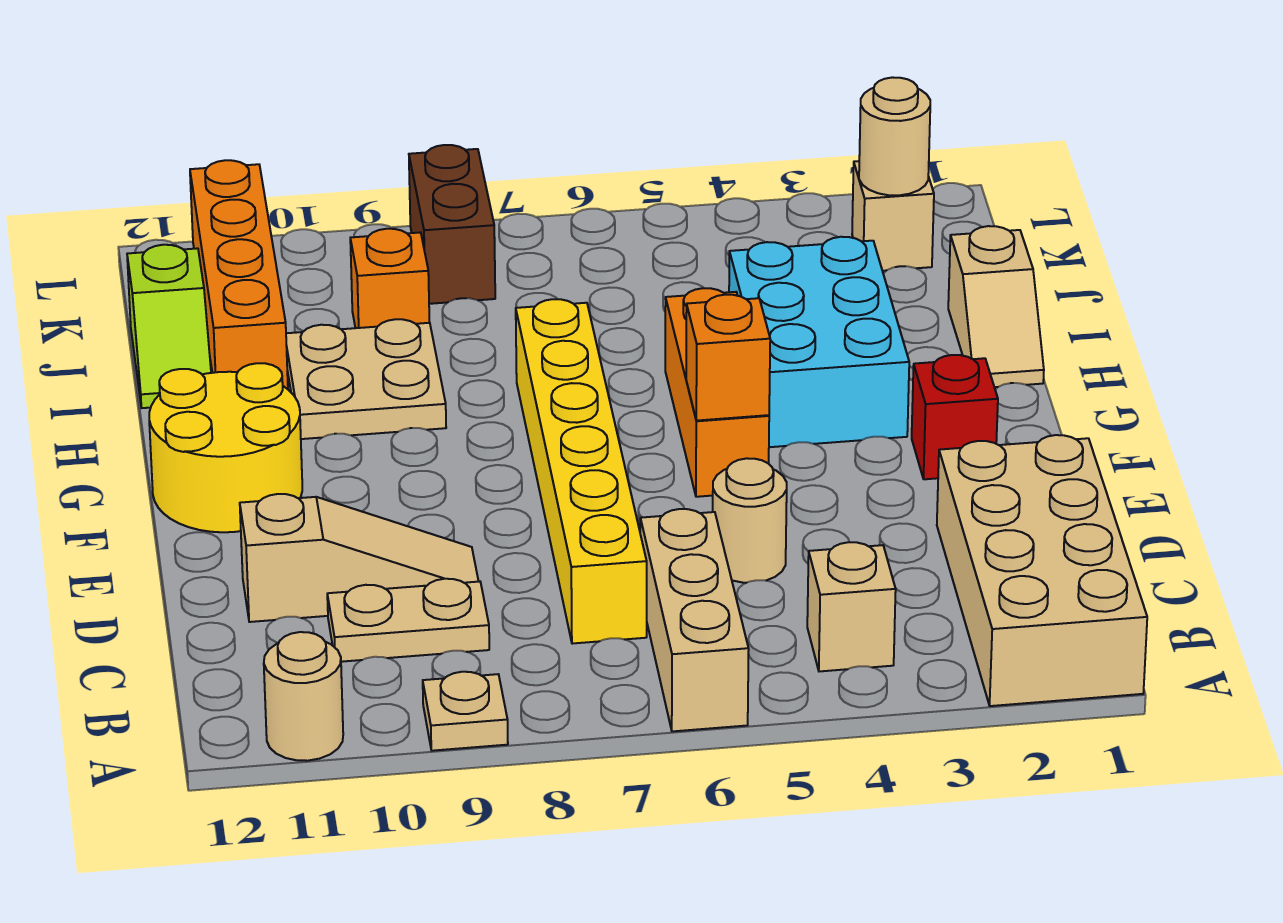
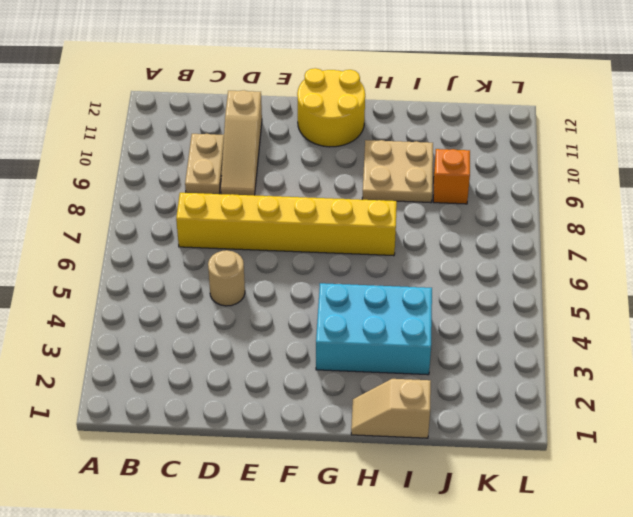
none -> tan 2x4 brick [937,435,1147,706]
none -> tan 1x3 brick [640,509,749,731]
none -> tan 1x1 plate [423,672,508,751]

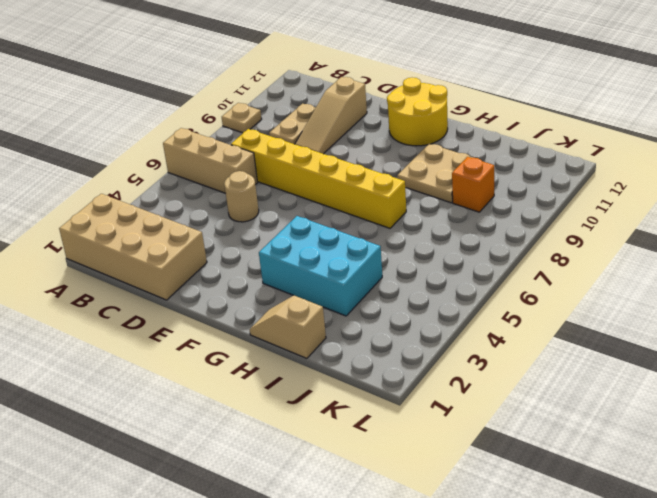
none -> tan 1x1 round brick [264,632,343,761]
none -> tan 1x1 brick [807,542,896,671]
none -> red 1x1 brick [912,355,998,479]

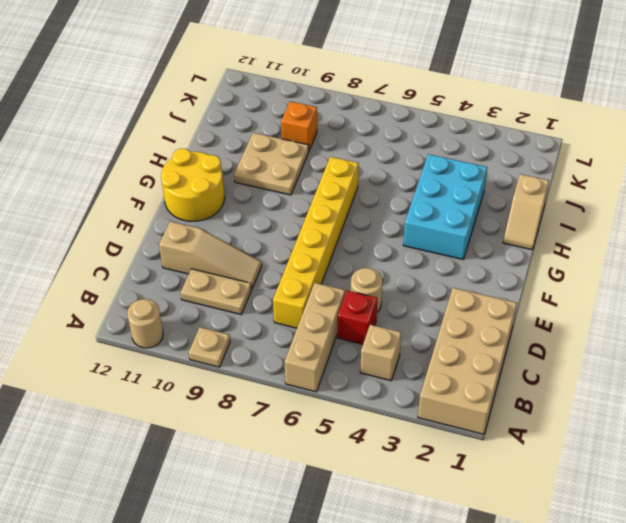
red 1x1 brick [337,291,377,344] -> red 1x1 brick moved to [912,355,998,479]
none -> orange 1x3 brick [665,288,769,497]
none -> orange 1x4 brick [190,160,288,389]
none -> lime 1x2 slope [127,245,211,408]

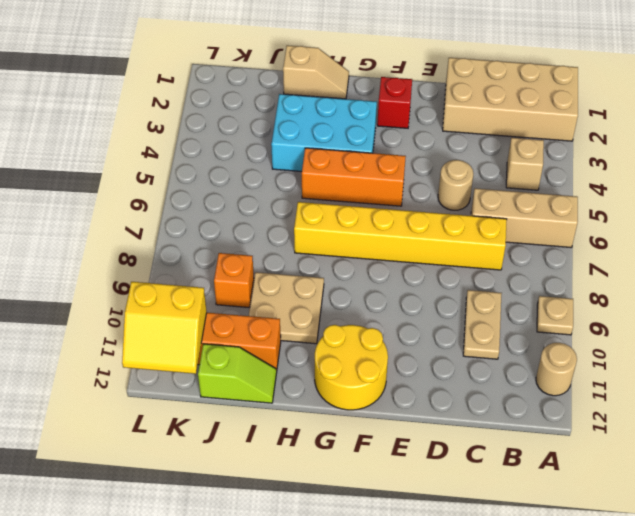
yellow 2x2 slope [122,282,207,374] -> none
none -> tan 1x3 slope [240,494,479,622]
none -> tan 1x1 brick [852,161,934,271]
none -> brown 1x2 brick [409,145,495,304]

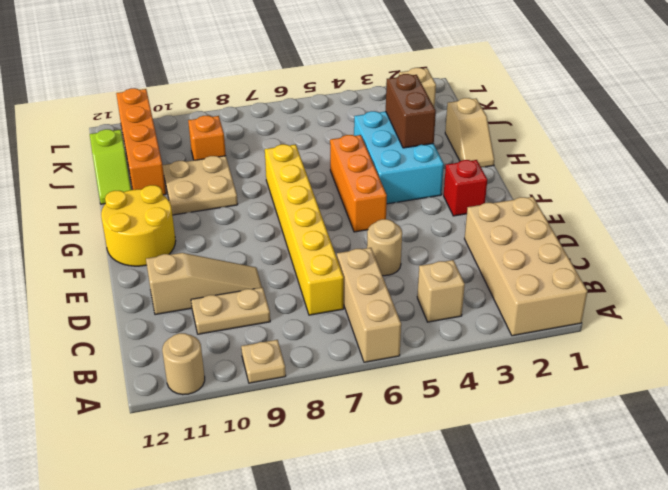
brown 1x2 brick [386,74,436,148] -> brown 1x2 brick moved to [409,145,495,304]
none -> orange 1x1 brick [686,295,770,421]
none -> tan 1x1 round brick [859,77,930,195]

